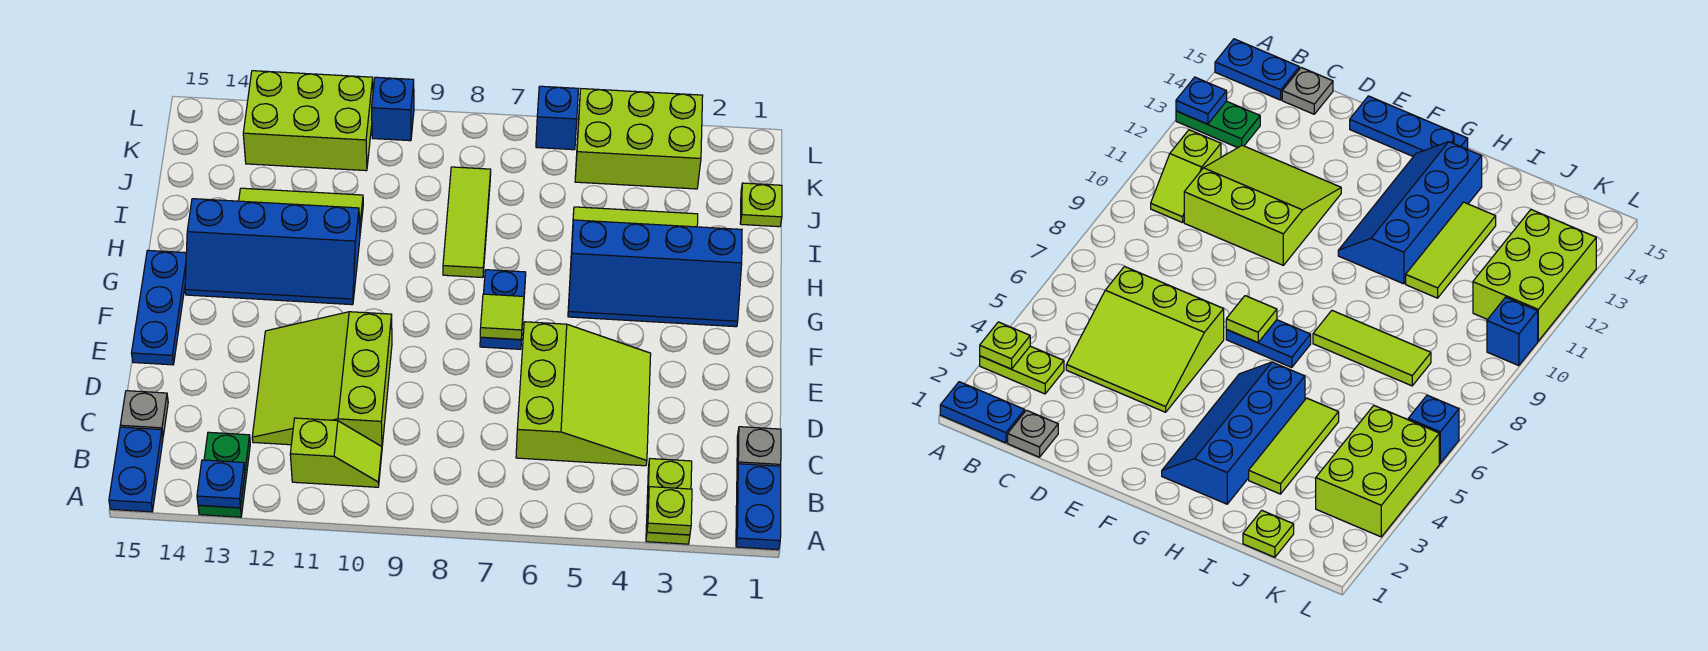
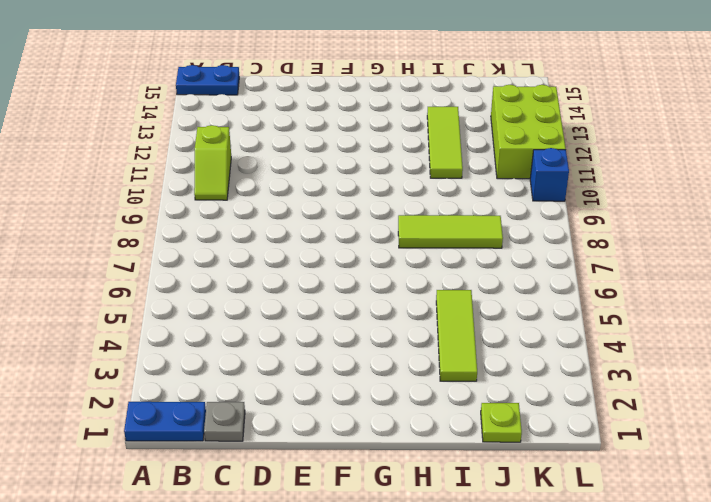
none -> lime 1x2 plate [646,459,692,544]
none -> green 1x2 plate [198,432,250,517]
none -> lime 3x3 slope [516,322,651,466]

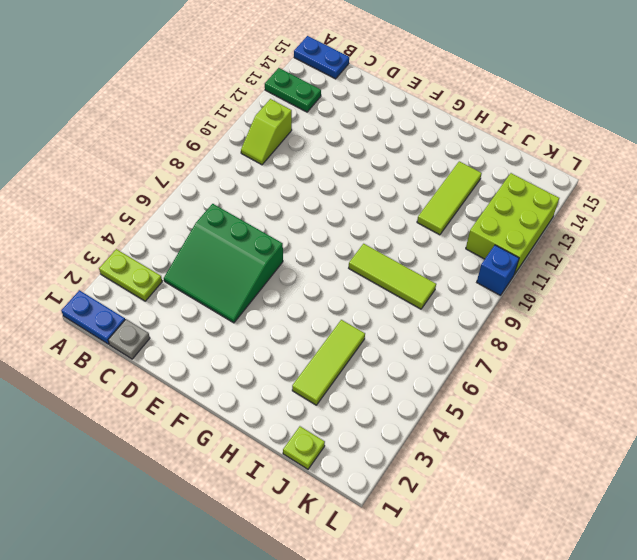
green 3x3 slope [164,204,283,323] -> lime 3x3 slope [516,322,651,466]
none -> lime 3x3 slope [252,312,392,447]
none -> grey 1x1 plate [120,391,168,436]
none -> blue 1x3 plate [132,250,186,365]

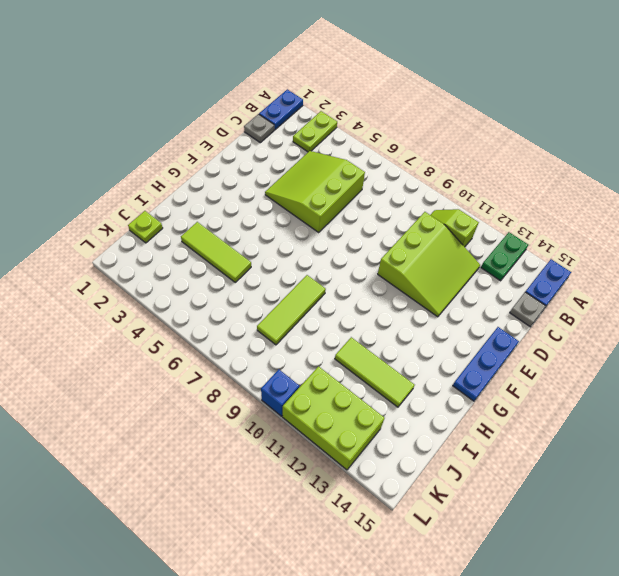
none -> blue 1x2 plate [480,270,526,349]
none -> blue 2x4 slope [568,220,742,327]
none -> blue 2x4 slope [185,199,360,305]

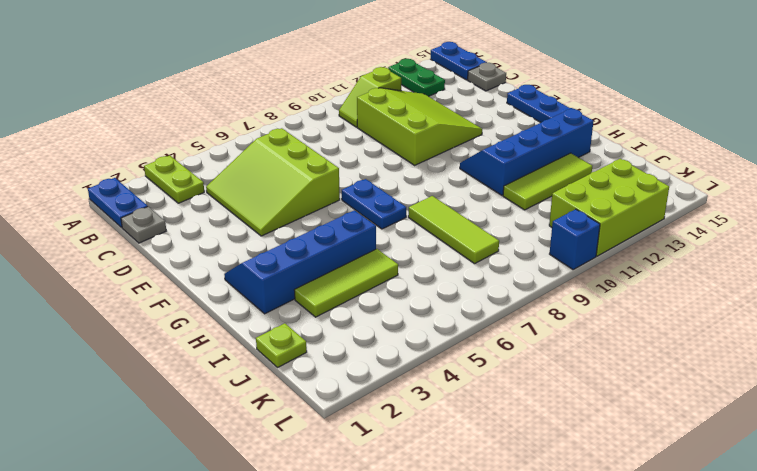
none -> lime 2x3 brick [575,89,703,189]
none -> blue 1x1 brick [536,86,578,150]
none -> lime 1x1 plate [647,487,692,535]

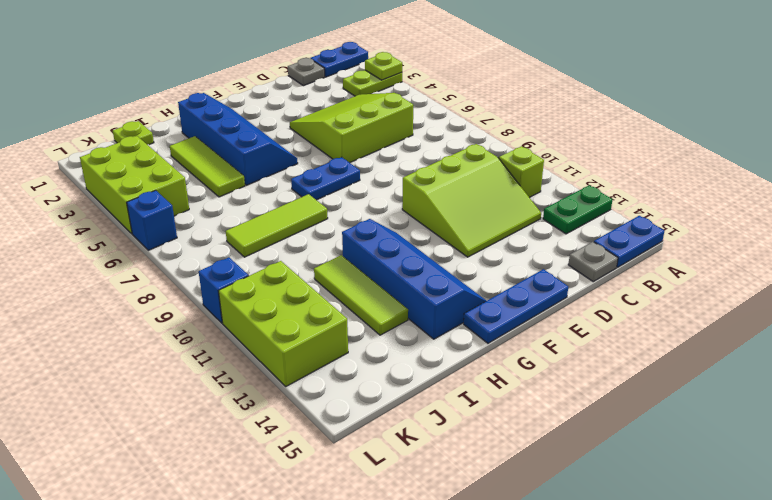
none -> blue 1x1 plate [197,460,245,508]
none -> lime 1x1 tile [480,294,524,340]

